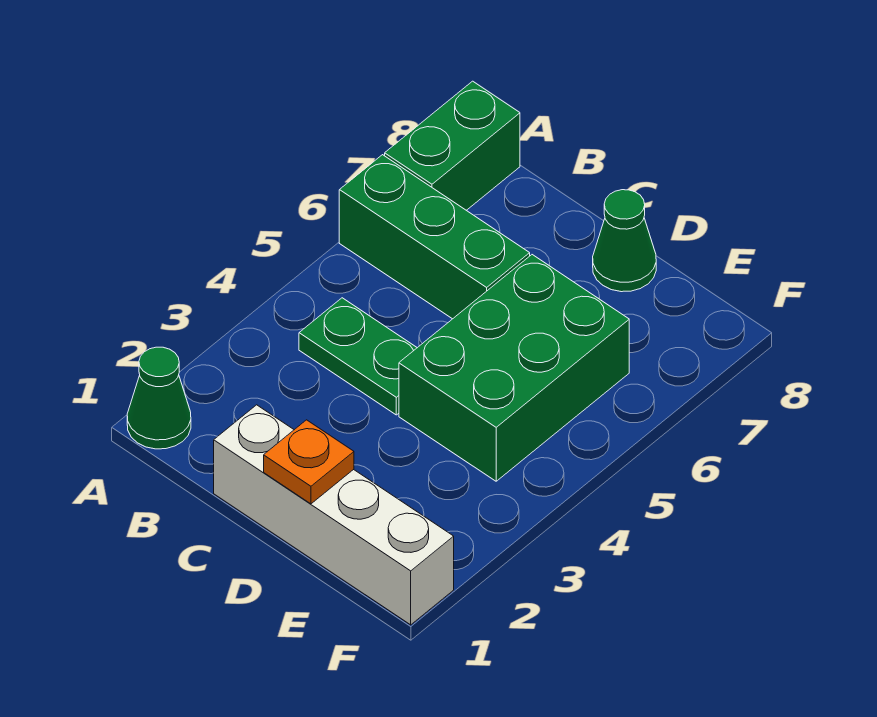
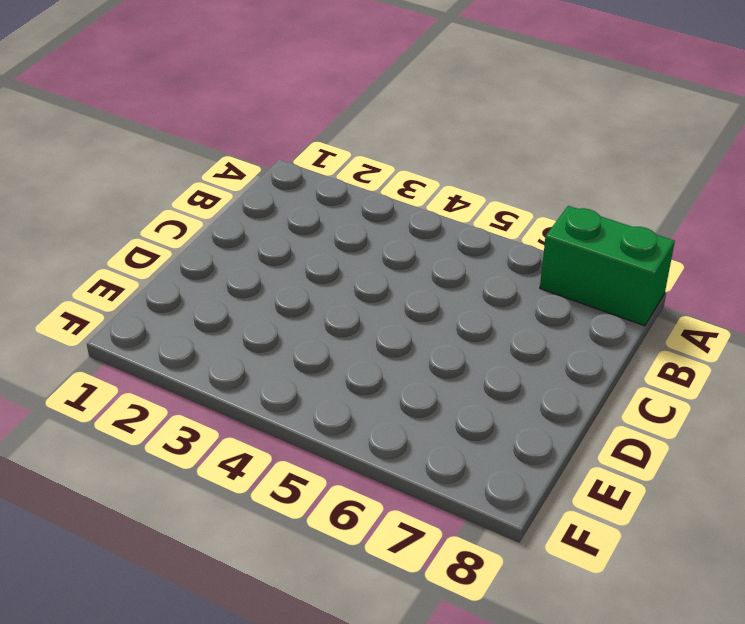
none -> green 1x1 cone [127,347,191,449]
none -> green 1x3 brick [339,155,530,319]

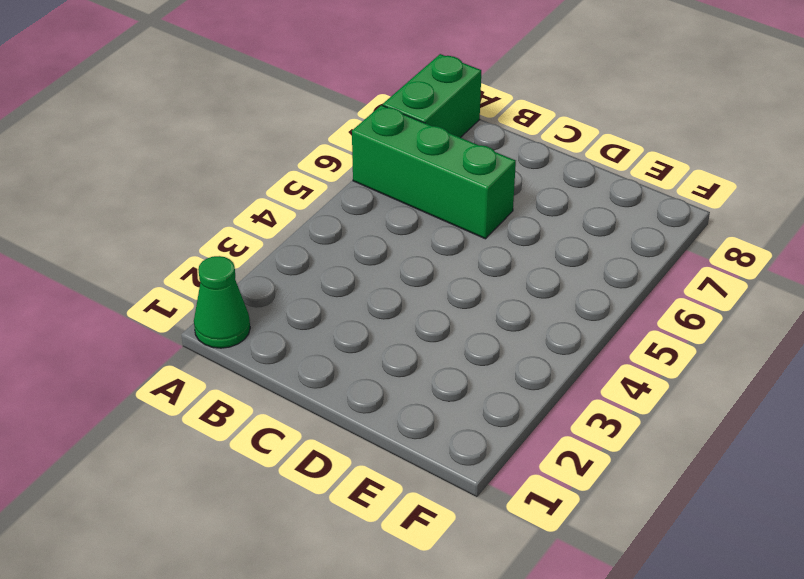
none -> green 1x2 plate [299,298,417,415]
none -> white 1x4 brick [214,405,454,625]

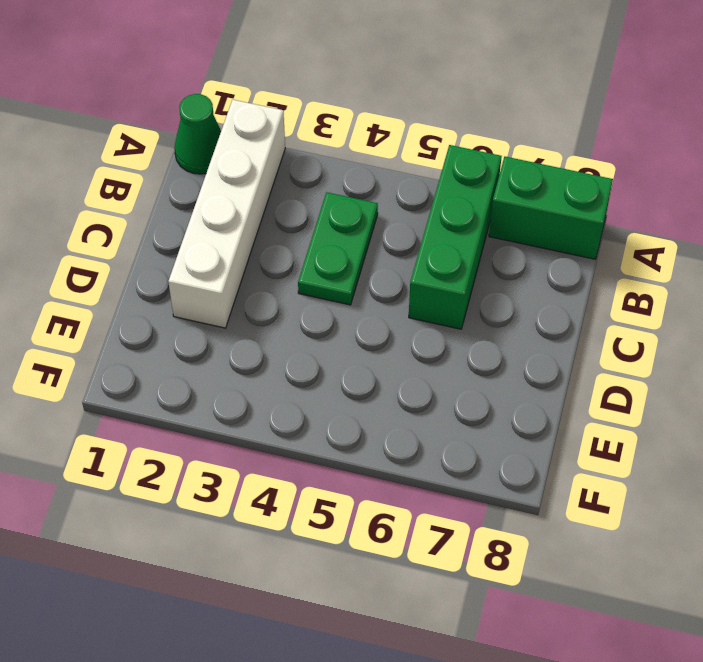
white 1x4 brick [168,100,285,328] -> white 1x4 brick moved to [214,405,454,625]
none -> green 2x3 brick [399,255,629,481]
none -> green 1x1 cone [593,190,656,292]

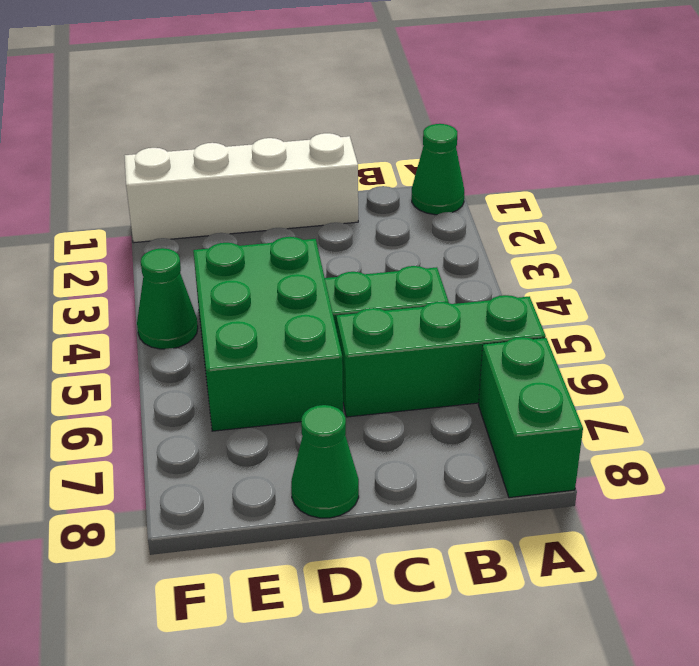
green 1x1 cone [137,248,198,349] -> none
none -> orange 1x1 plate [264,420,354,504]

